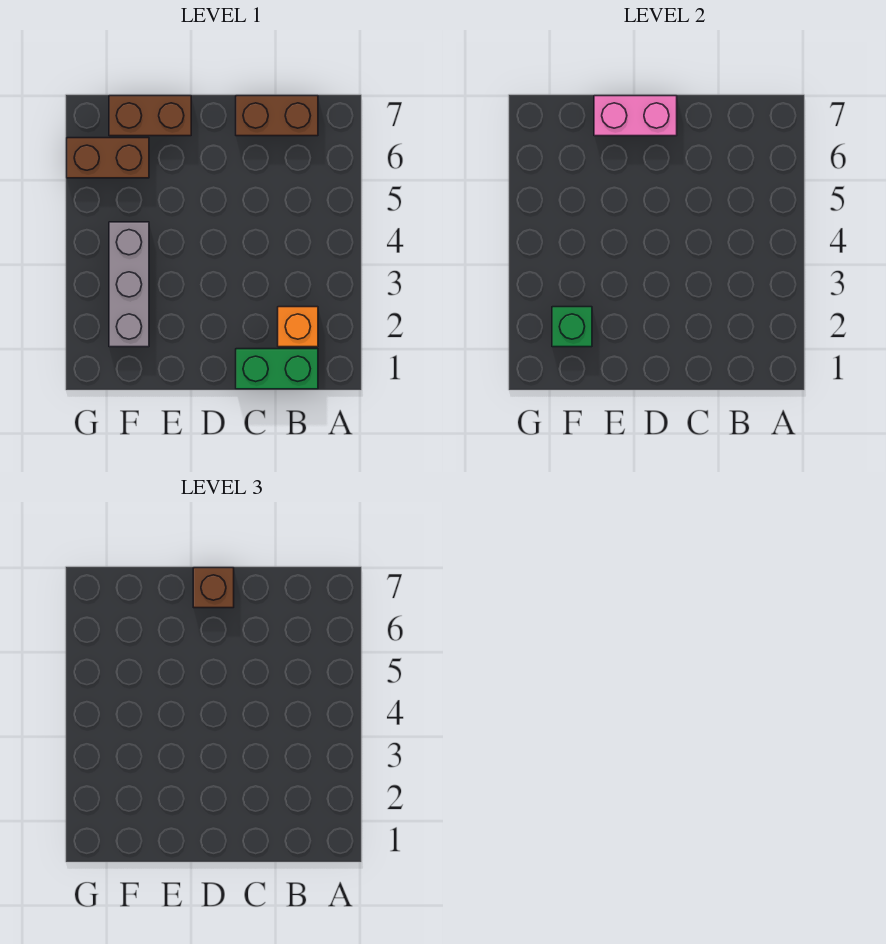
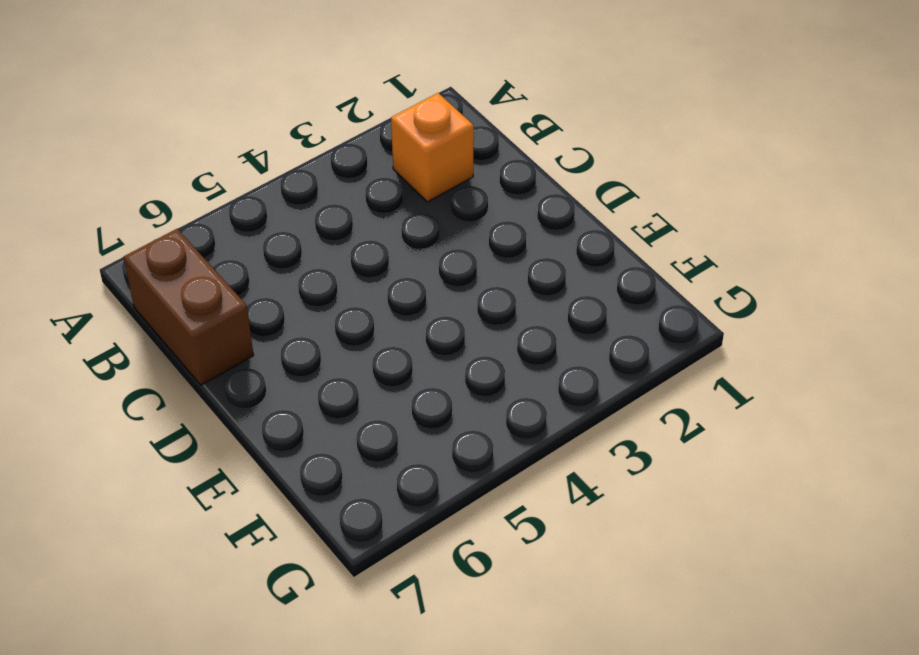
none -> green 1x2 brick [236,349,318,389]
none -> brown 1x2 brick [109,96,191,136]

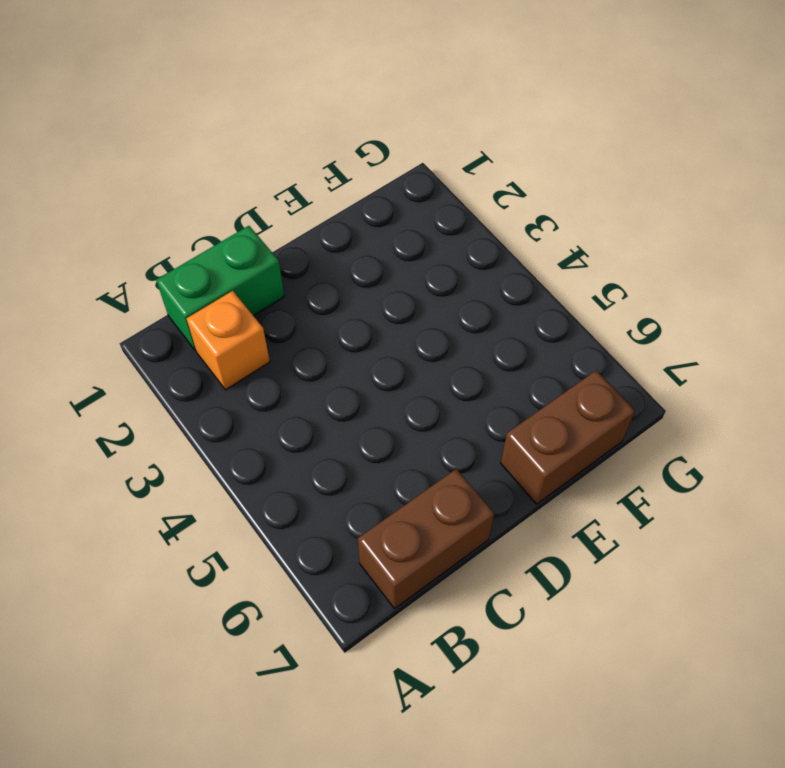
none -> grey 1x3 brick [109,222,149,347]
none -> brown 1x2 brick [67,138,149,178]

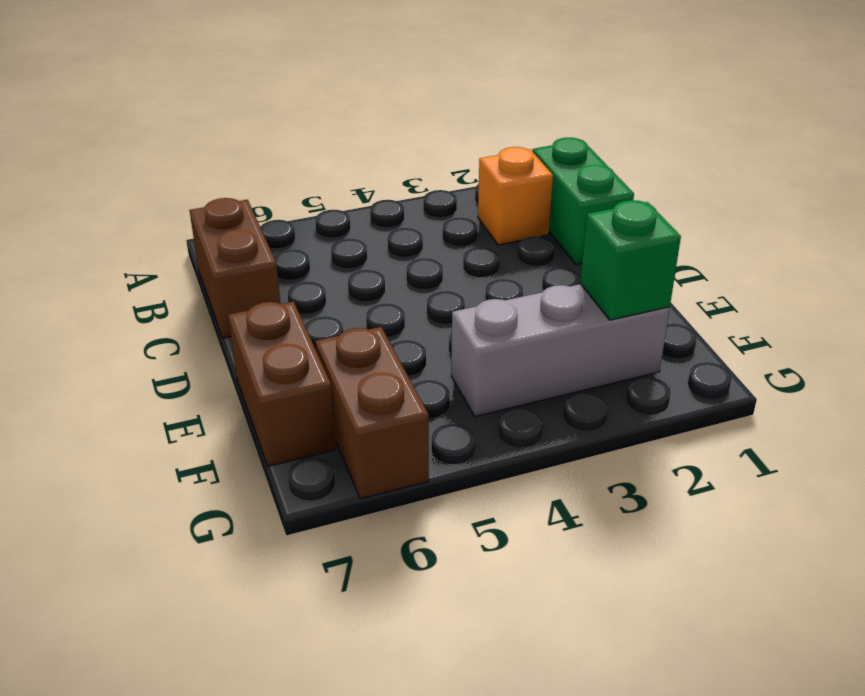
none -> pink 1x2 brick [594,96,677,136]
none -> brown 1x1 brick [193,568,234,608]

